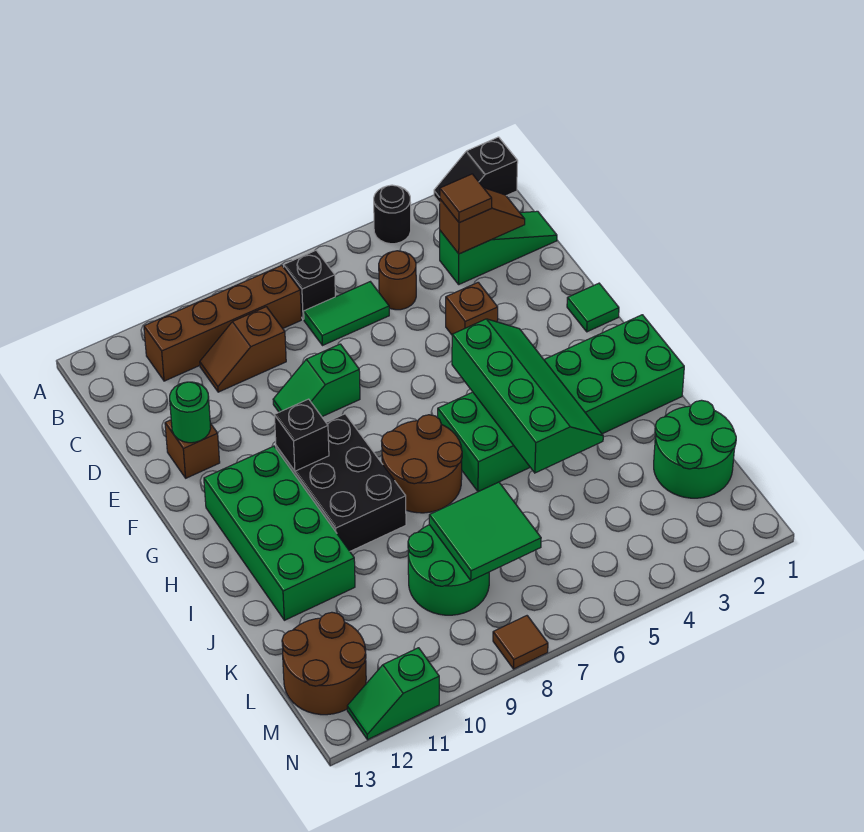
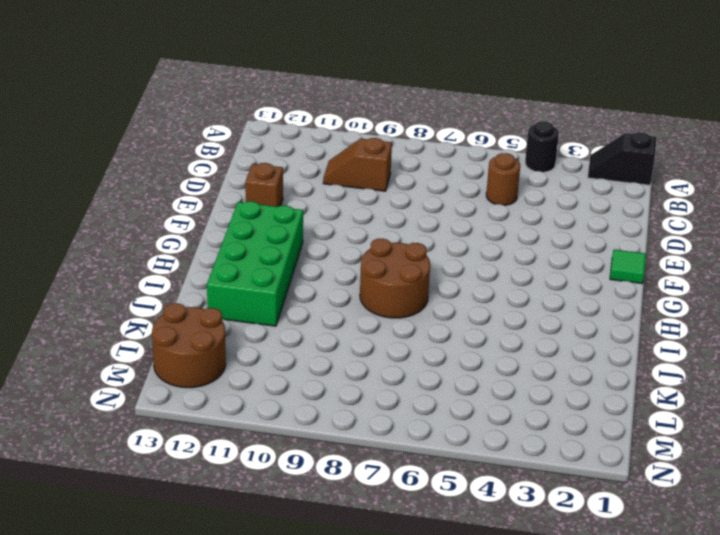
none -> black 1x1 brick [284,251,335,319]
none -> brown 1x4 brick [144,265,301,381]
none -> green 1x3 slope [440,211,557,284]

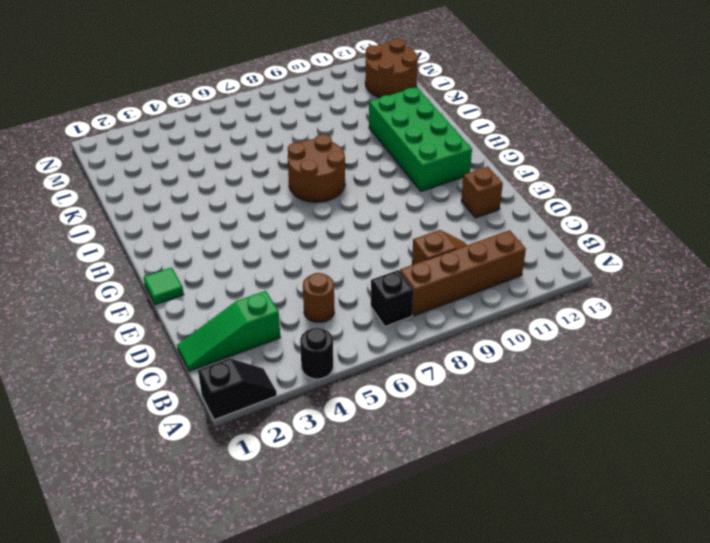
none -> green 1x2 tile [304,282,389,346]
none -> brown 1x1 brick [446,282,498,335]
none -> green 1x2 slope [273,344,360,417]

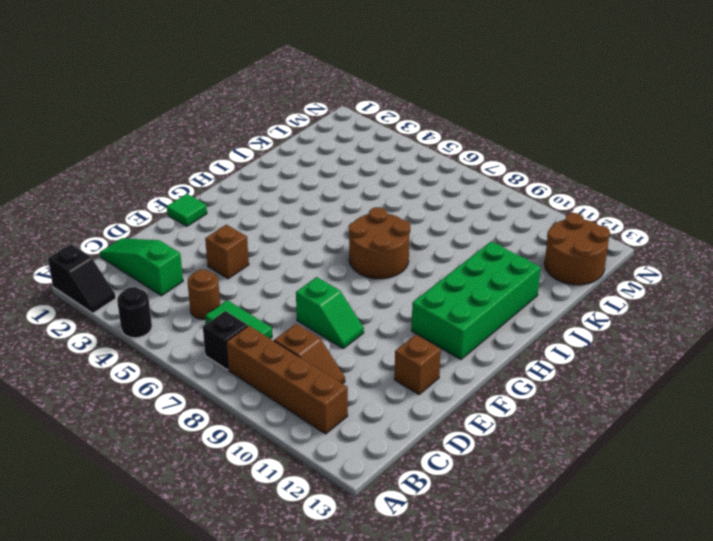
none -> black 2x3 brick [276,414,406,551]
none -> green 2x6 brick [438,315,684,492]
none -> green 2x2 round brick [654,400,736,498]

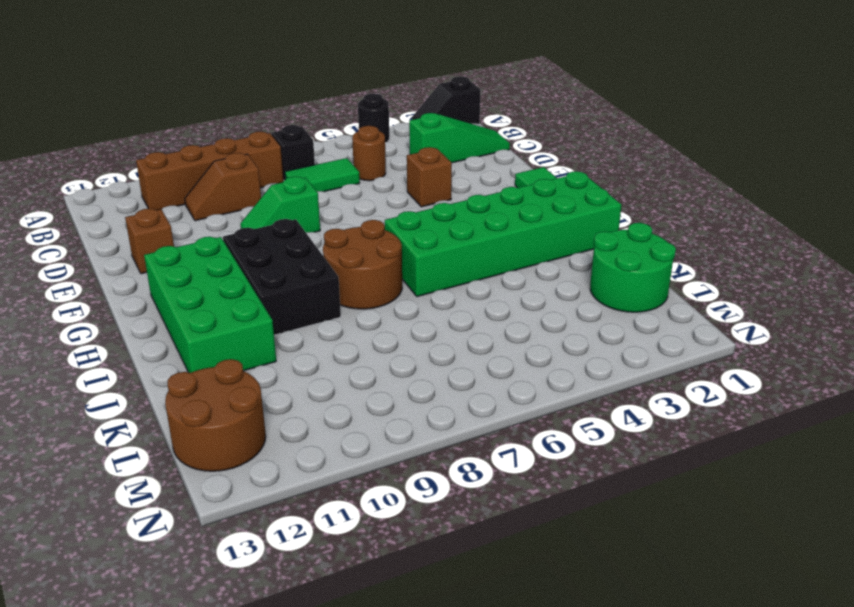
none -> green 2x2 round brick [408,525,489,615]
none -> brown 1x1 tile [493,616,548,669]
none -> green 1x2 slope [347,648,439,740]

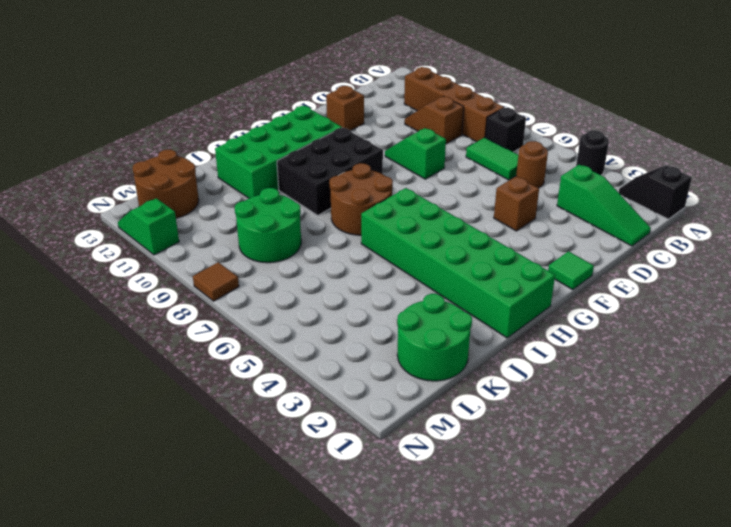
none -> brown 1x2 slope [440,188,525,254]
none -> green 1x1 round brick [170,382,211,443]
none -> green 2x4 slope [452,319,603,473]

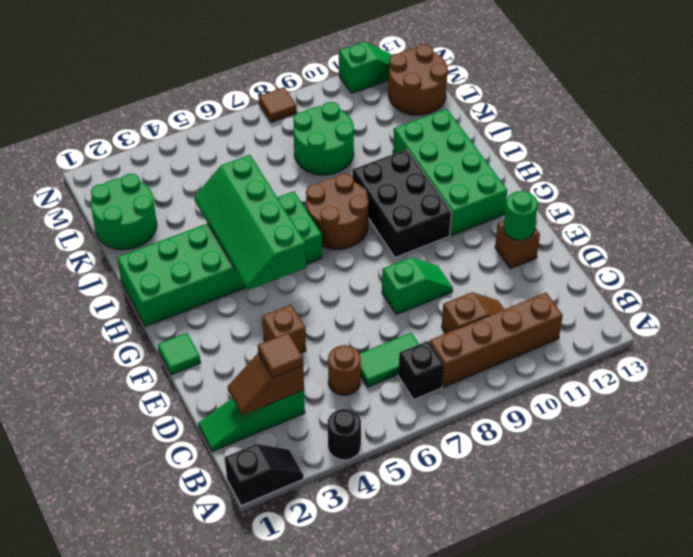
none -> black 1x1 brick [274,399,329,471]
none -> green 2x2 tile [429,482,541,580]

